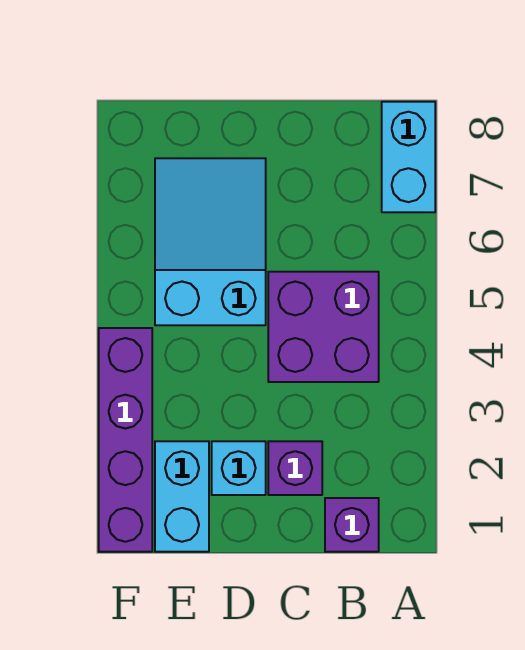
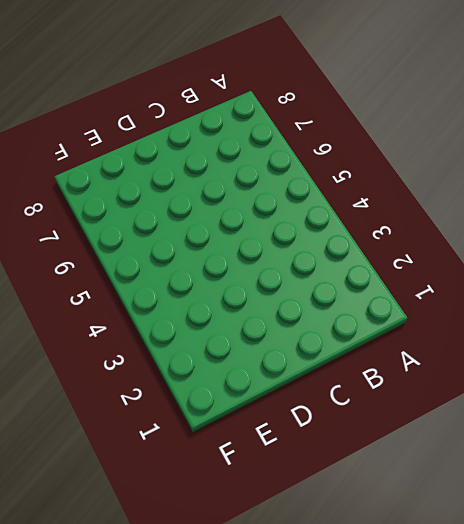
none -> cyan 1x2 brick [382,102,435,212]
none -> purple 1x1 brick [325,498,379,552]

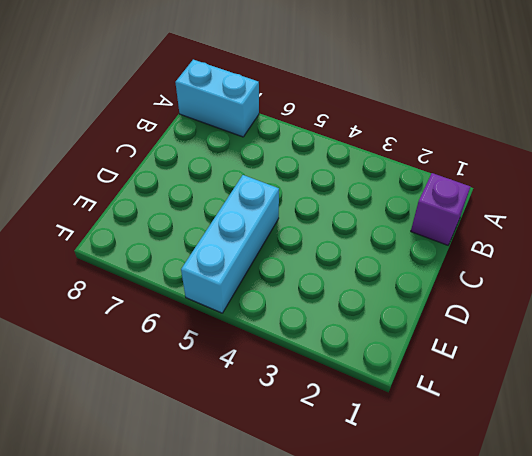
cyan 1x3 brick [181,175,279,313] -> cyan 2x3 slope [155,158,266,325]
none -> purple 2x2 brick [268,272,379,382]
none -> purple 1x1 brick [268,441,322,495]

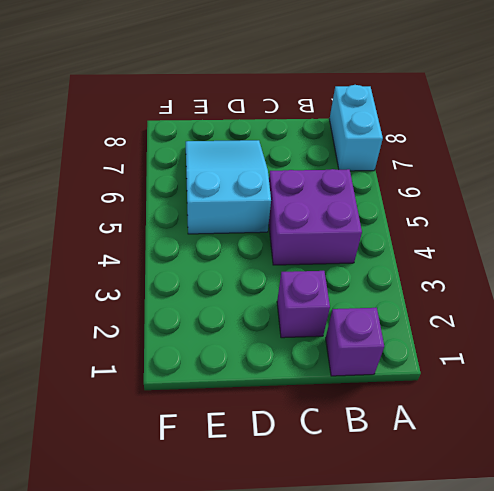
none -> cyan 1x1 brick [212,441,266,495]
none -> cyan 1x2 brick [155,441,209,552]

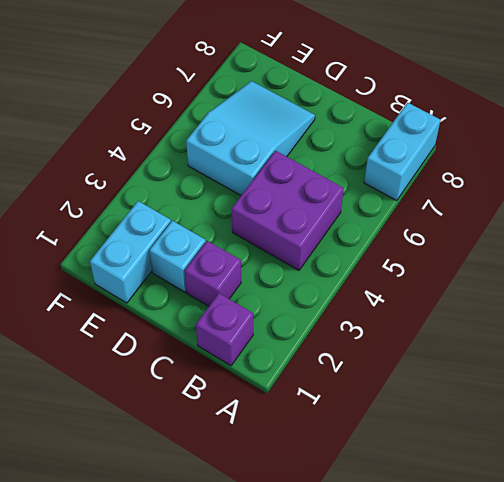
none -> purple 1x4 brick [99,328,152,552]

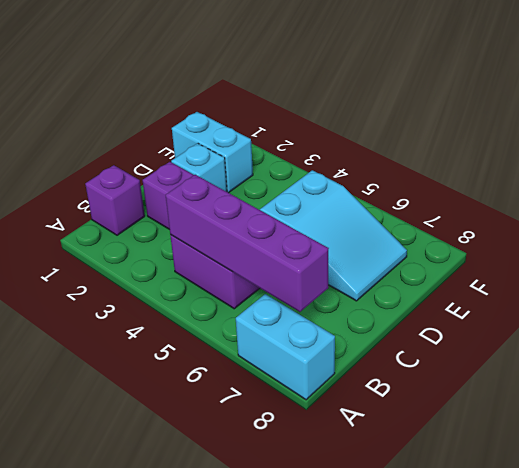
purple 1x4 brick [166,175,329,312] -> purple 1x4 brick moved to [99,328,152,552]

